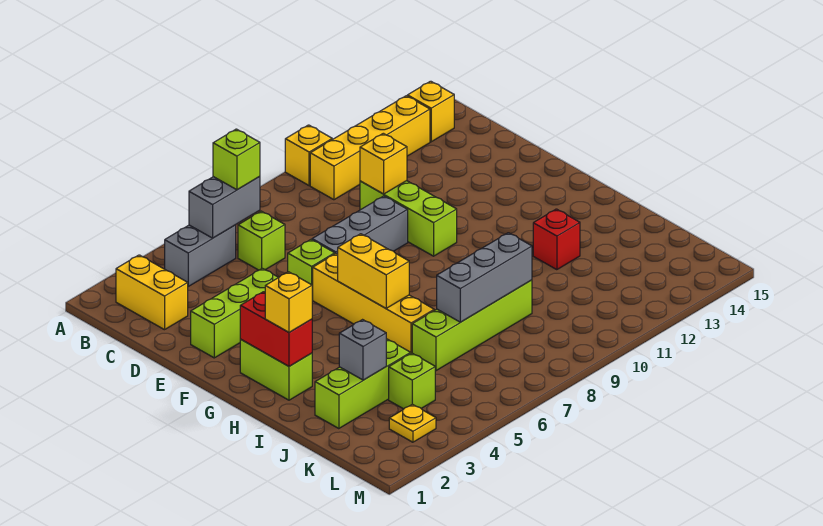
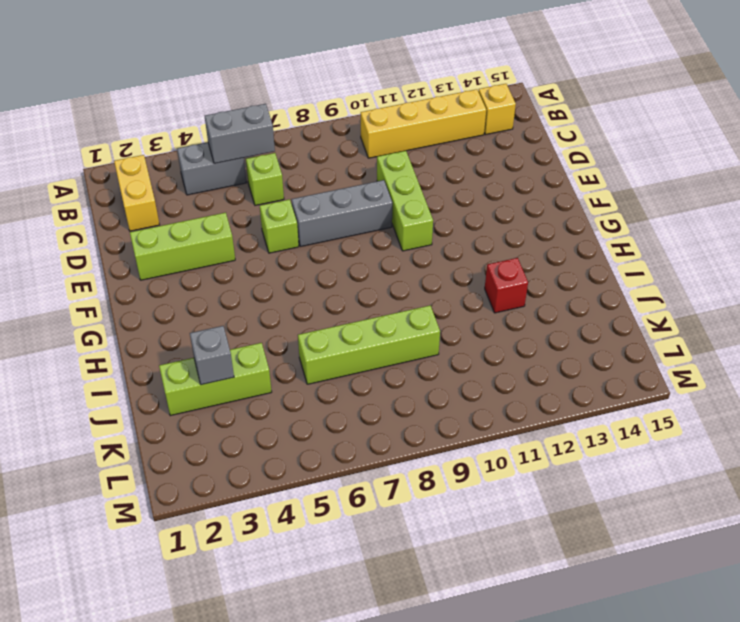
none -> yellow 1x1 brick [285,125,332,186]
none -> yellow 1x4 brick [312,254,434,353]
none -> lime 1x2 brick [240,339,312,400]

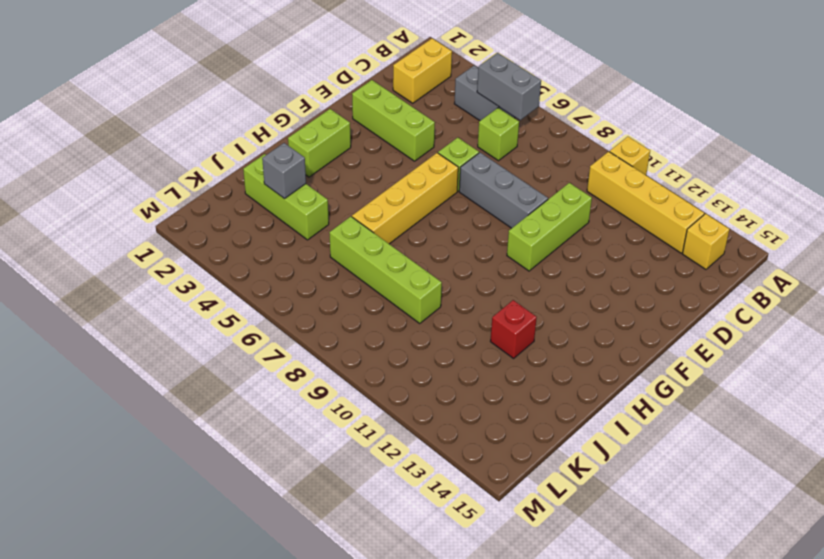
none -> lime 1x1 brick [389,353,435,409]
none -> yellow 1x1 plate [389,404,436,442]
none -> yellow 1x1 brick [360,133,407,194]

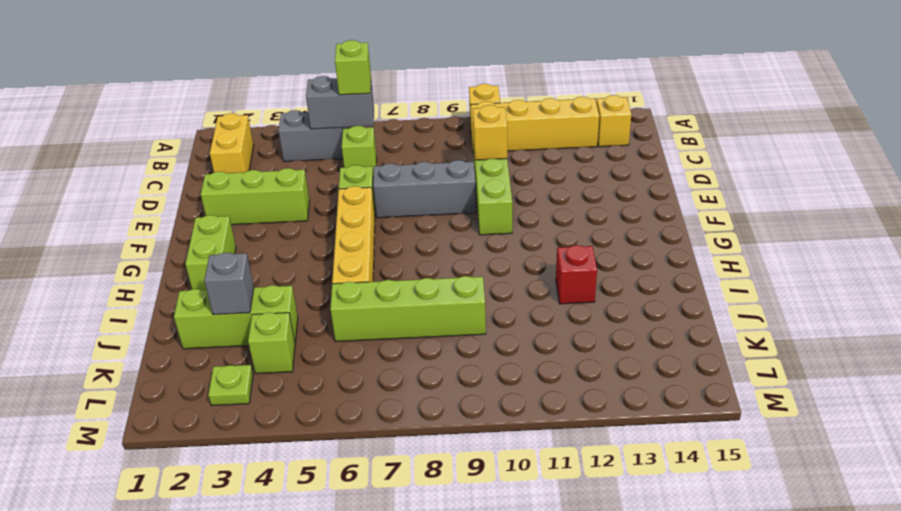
lime 1x1 plate [208,365,253,406] -> yellow 1x1 plate [389,404,436,442]
none -> red 1x2 brick [240,292,312,366]
none -> yellow 1x2 brick [338,234,409,308]
none -> grey 1x3 brick [437,233,532,322]

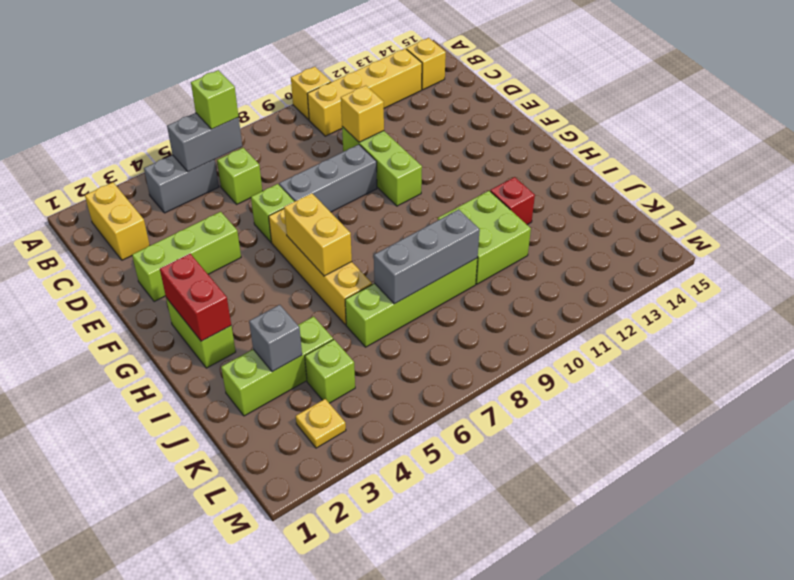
lime 2x2 brick [438,191,531,284] -> none
none -> yellow 1x1 brick [265,272,312,332]

